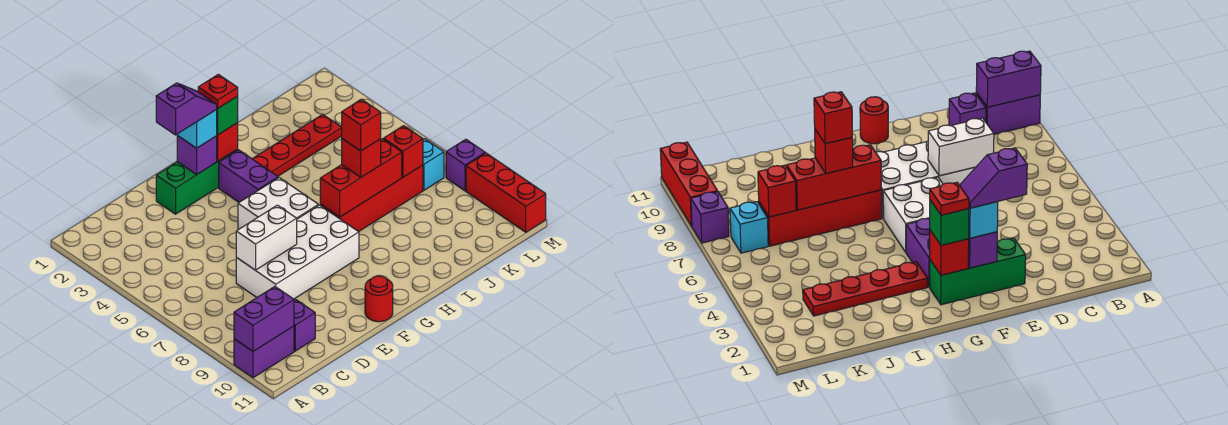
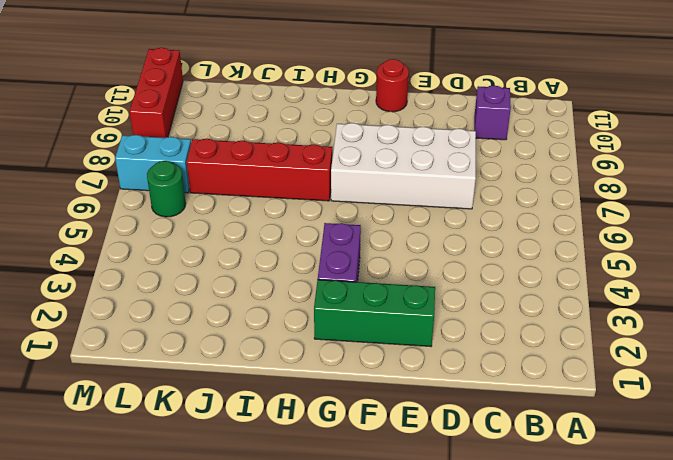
green 1x1 round brick [147,161,186,217] -> none
cyan 1x2 brick [115,135,191,193] -> cyan 1x1 brick [423,139,444,190]
none -> purple 1x2 brick [234,326,294,378]
none -> white 2x2 brick [238,178,318,230]
none -> red 1x4 plate [253,114,342,176]

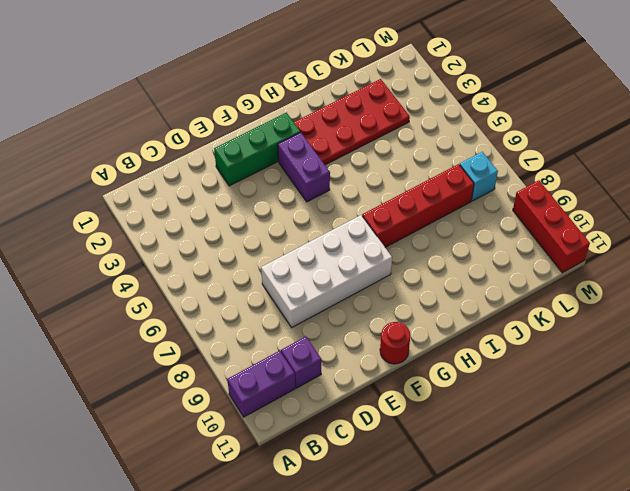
red 2x4 plate [294,79,410,165] -> red 1x4 plate [253,114,342,176]
none -> white 2x2 brick [238,178,318,230]
none -> purple 1x1 brick [446,139,485,191]
none -> purple 1x2 brick [234,287,294,351]

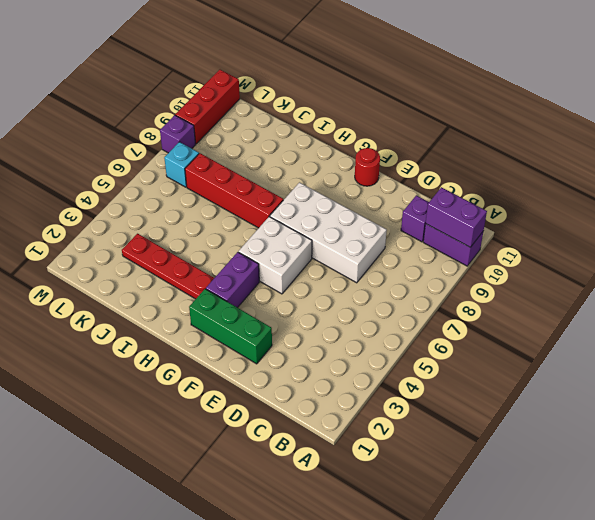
none -> white 1x2 brick [236,205,297,270]
none -> purple 1x1 brick [177,136,217,175]
none -> red 1x1 brick [217,123,238,161]

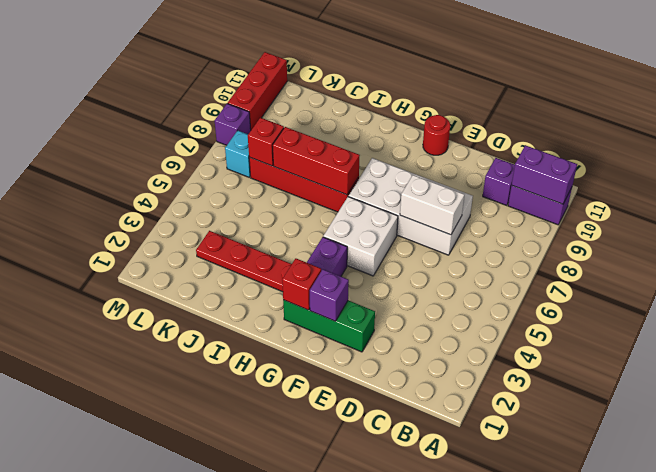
none -> cyan 1x1 brick [177,110,217,148]
none -> green 1x1 brick [216,96,238,135]
none -> red 1x1 brick [342,139,381,177]

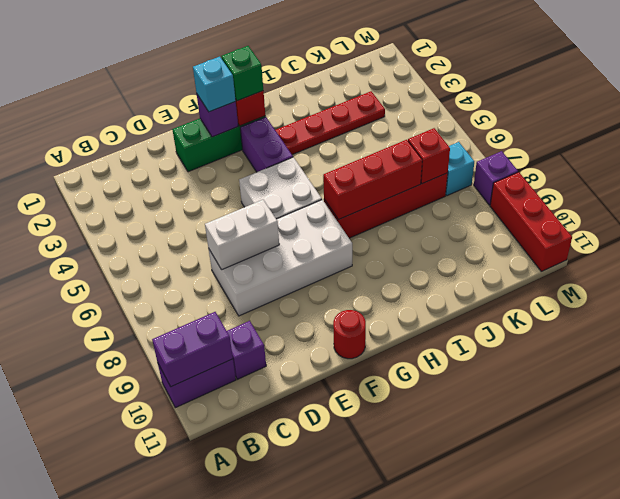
none -> red 1x1 brick [342,139,381,177]
none -> purple 1x2 slope [156,83,217,135]
none -> red 1x1 plate [198,74,238,109]

